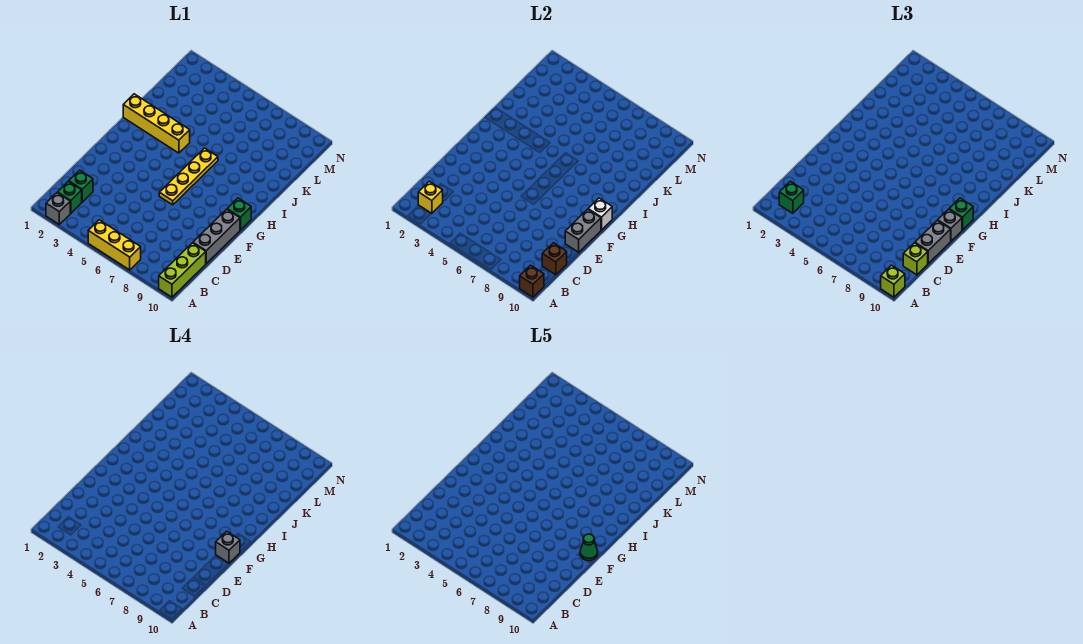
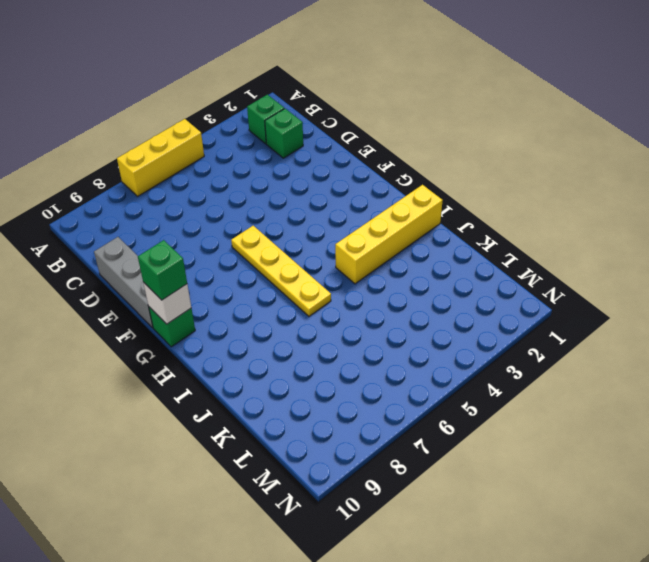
none -> grey 1x1 brick [46,193,70,224]
none -> lime 1x3 brick [159,243,206,297]
none -> brown 1x1 brick [520,265,544,297]

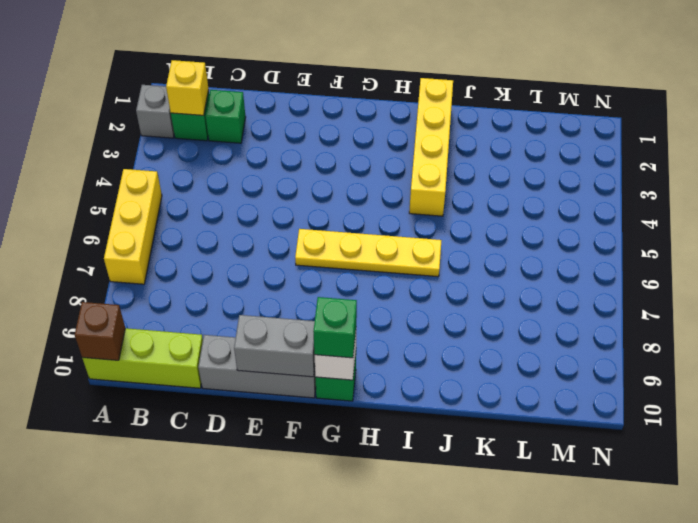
none -> brown 1x1 brick [542,243,567,275]
none -> lime 1x1 brick [881,265,905,297]
none -> green 1x1 brick [779,181,804,213]

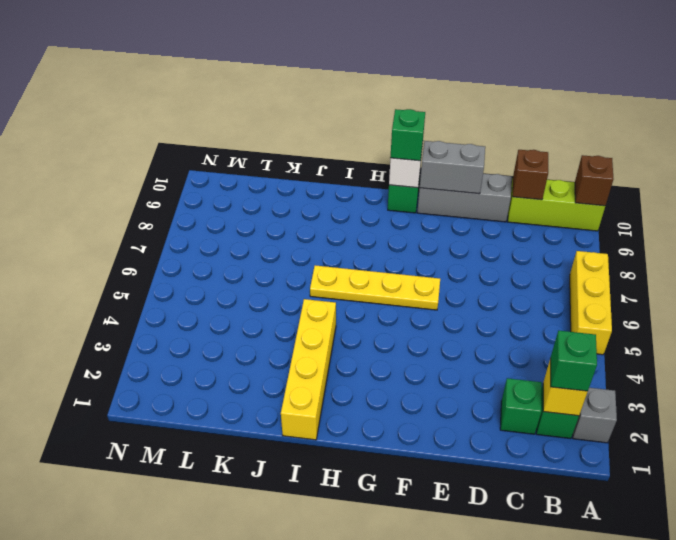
none -> lime 1x1 brick [881,265,905,297]
none -> lime 1x1 brick [903,243,928,275]
none -> grey 1x2 brick [915,220,951,263]

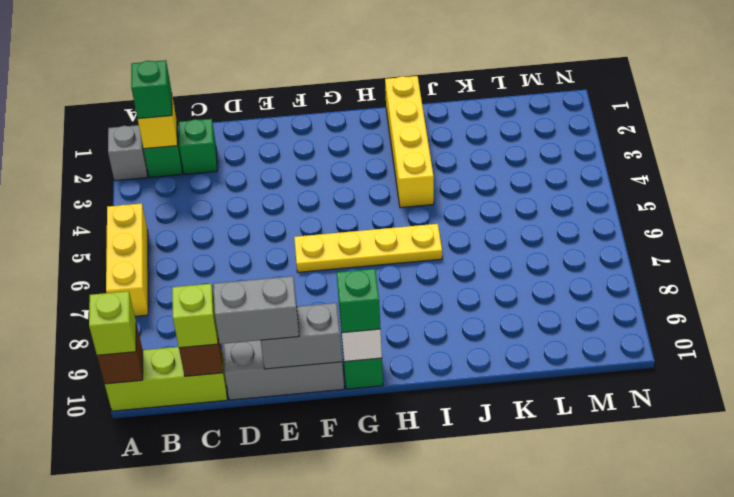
none -> grey 1x1 brick [938,209,962,241]
none -> grey 1x1 brick [216,531,240,563]
none -> green 1x1 cone [580,534,597,561]

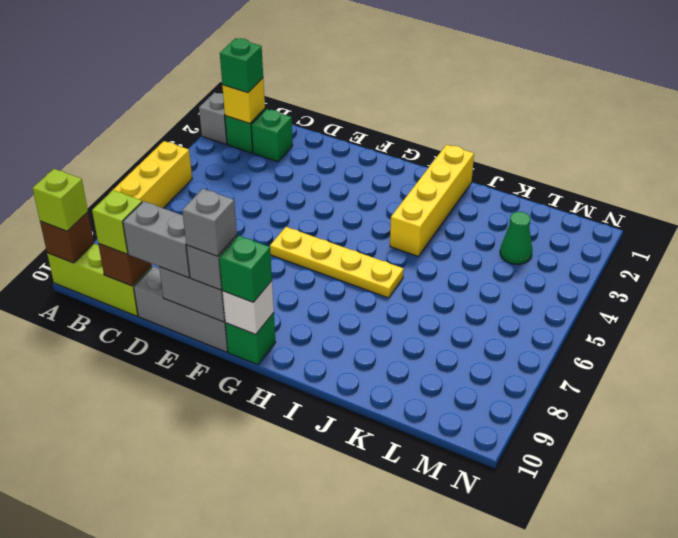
green 1x1 cone [500,212,533,264] -> green 1x1 cone moved to [580,534,597,561]

